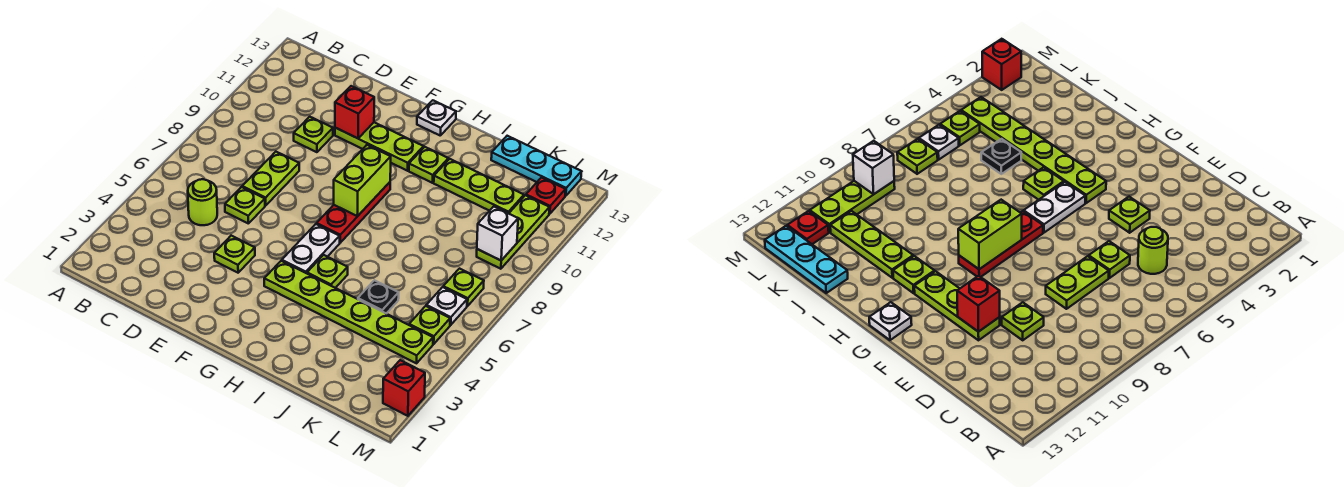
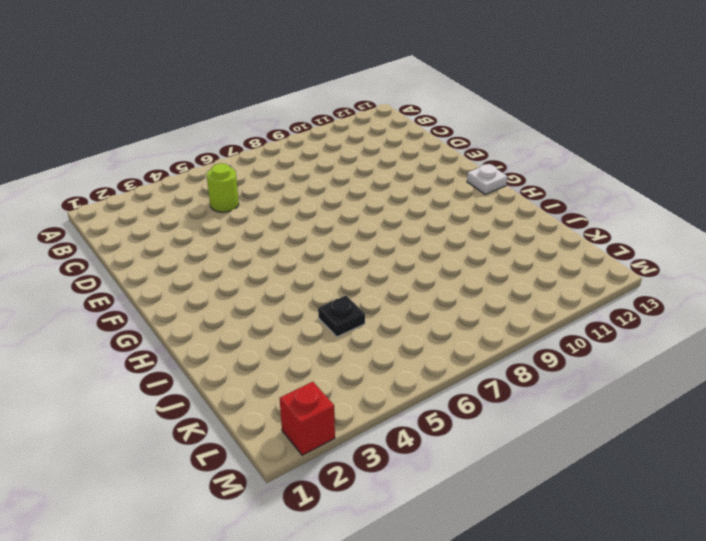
none -> lime 1x1 plate [225,187,265,223]
none -> lime 1x2 plate [242,152,299,206]
none -> lime 1x1 plate [294,117,333,152]

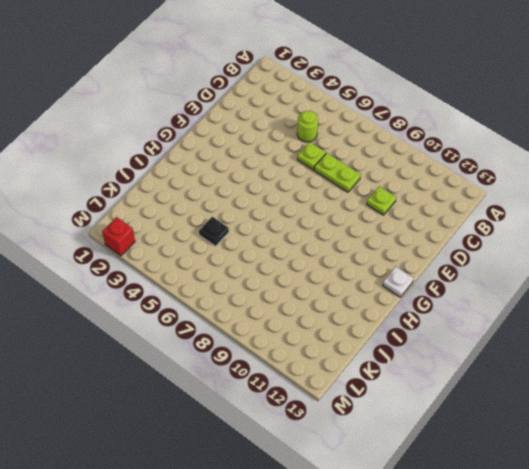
none -> lime 1x1 plate [214,236,255,273]
none -> lime 1x3 plate [335,122,424,171]
none -> lime 1x6 plate [264,261,433,363]

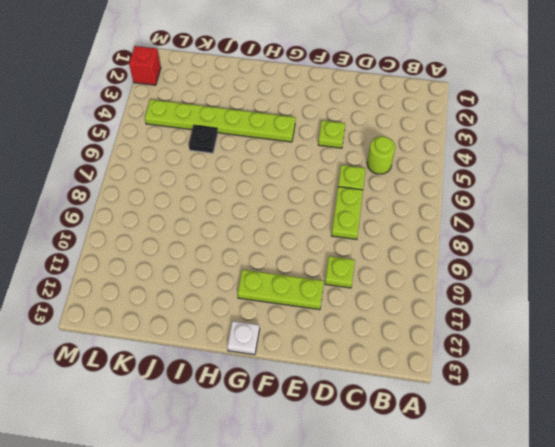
none -> white 1x2 plate [282,224,340,273]
none -> red 1x3 plate [317,182,390,243]
none -> lime 1x1 plate [307,255,348,288]

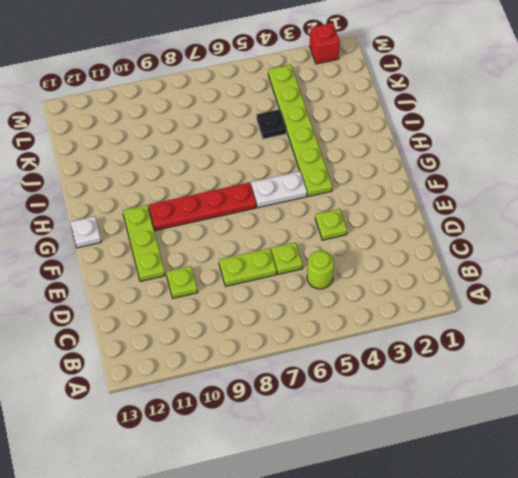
red 1x4 plate [149,182,256,231] -> red 1x3 plate [317,182,390,243]
none -> lime 1x1 plate [307,255,348,288]
none -> lime 1x1 plate [409,147,448,183]
none -> lime 1x3 plate [434,159,524,213]

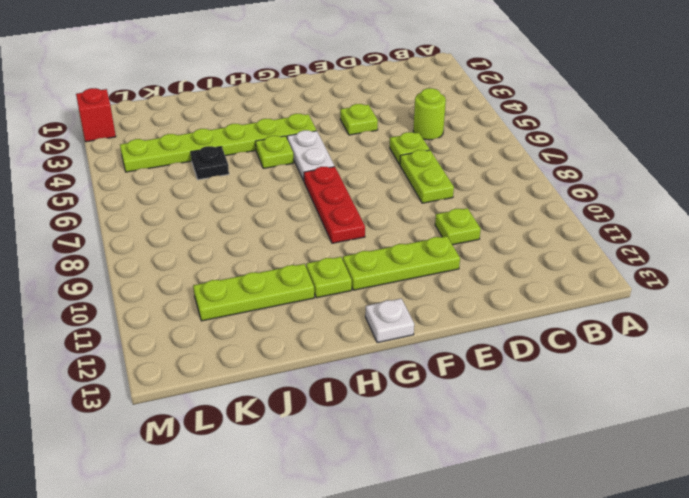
none -> cyan 1x3 plate [491,136,581,196]
none -> lime 1x1 plate [409,306,450,344]
none -> white 1x1 plate [426,287,467,325]

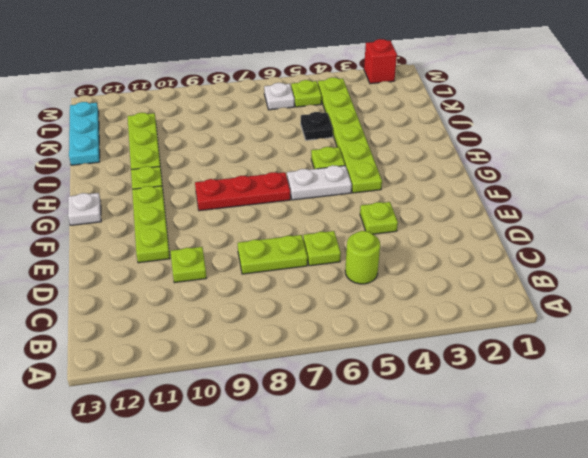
none -> lime 1x1 plate [443,269,484,306]
none -> lime 1x3 plate [477,195,549,269]
none -> red 1x1 plate [526,178,566,214]

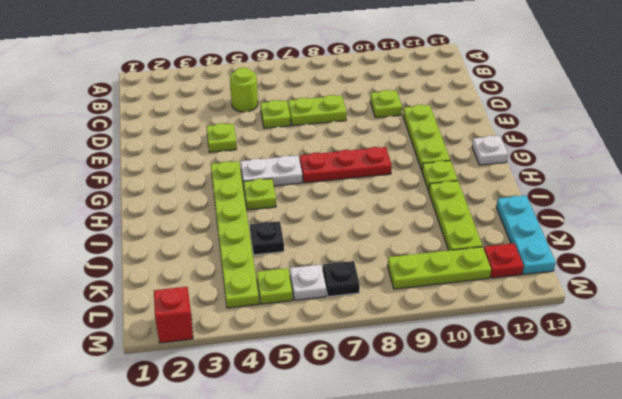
black 1x1 plate [323,261,360,297] -> lime 1x1 plate [443,269,484,306]
none -> red 1x1 brick [335,86,374,138]
none -> lime 1x2 brick [334,145,391,216]
none -> white 1x1 brick [477,206,518,260]

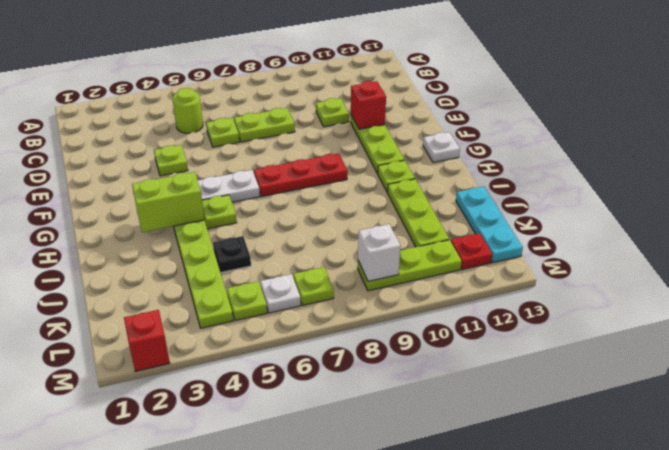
lime 1x2 brick [132,172,204,232] -> lime 1x2 brick moved to [334,145,391,216]

